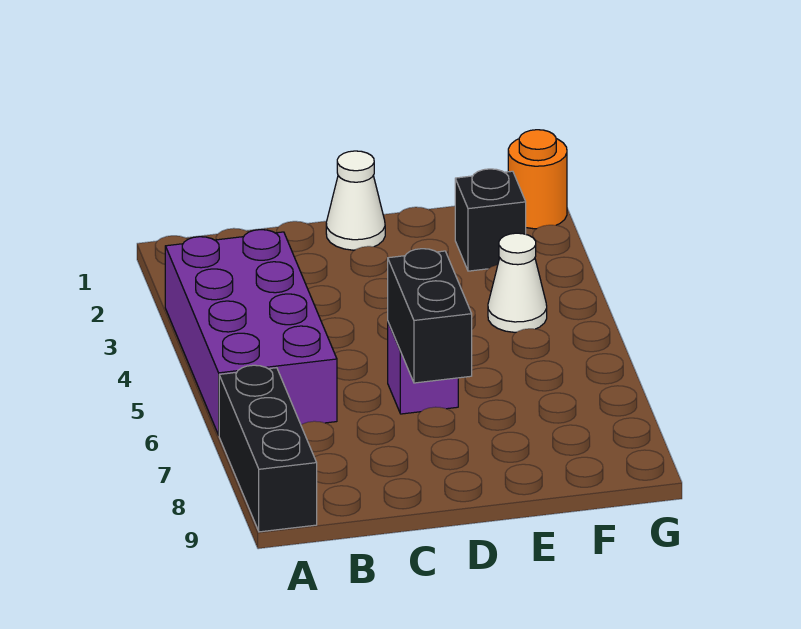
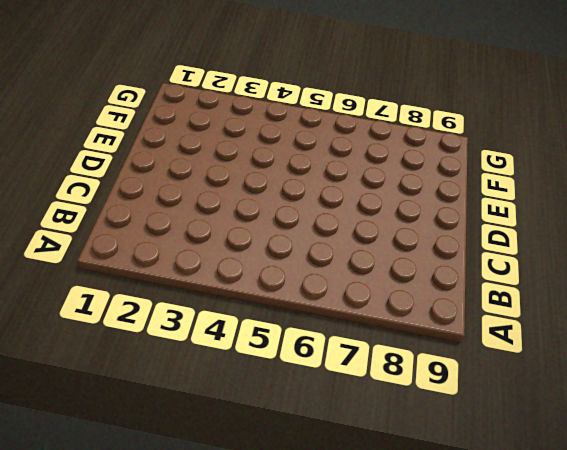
none -> purple 2x4 brick [165,230,337,435]
none -> black 1x3 brick [219,365,317,532]

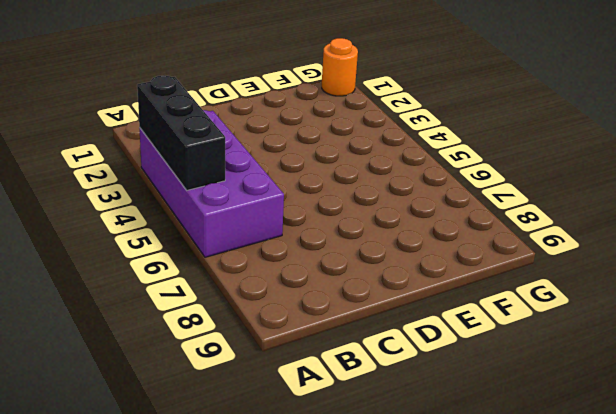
black 1x3 brick [137,75,225,190] -> black 1x3 brick moved to [219,365,317,532]
none -> white 1x1 cone [326,151,385,250]
none -> purple 1x1 brick [388,323,458,414]

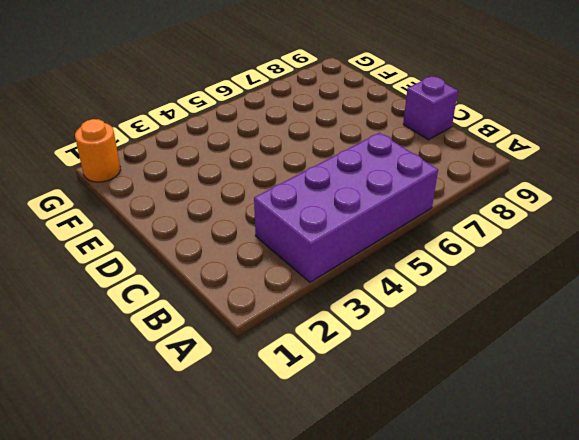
purple 1x1 brick [403,76,458,140] -> purple 1x1 brick moved to [388,323,458,414]
none -> black 1x3 brick [219,365,317,532]
none -> white 1x1 cone [326,151,385,250]

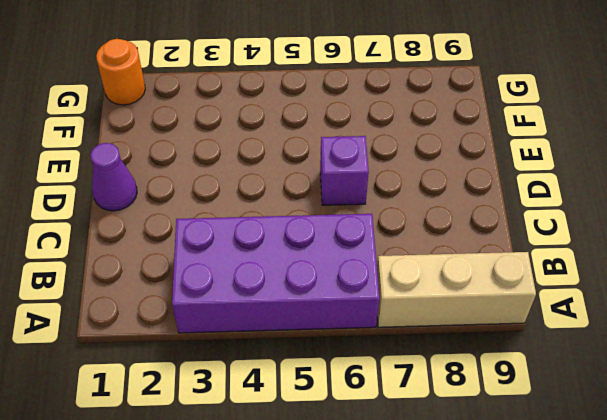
tan 1x3 brick [377,252,536,327] -> black 1x3 brick [219,365,317,532]
purple 1x1 cone [90,143,137,211] -> white 1x1 cone [326,151,385,250]
none -> black 1x1 brick [455,169,526,271]
none -> white 1x1 cone [488,233,547,332]

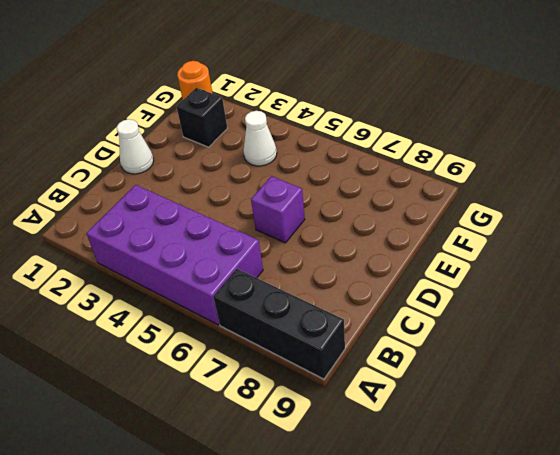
none -> black 1x2 brick [388,249,472,383]

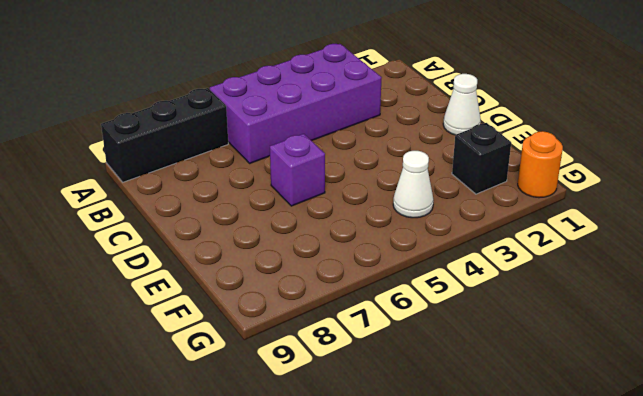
none -> black 1x2 brick [388,249,472,383]

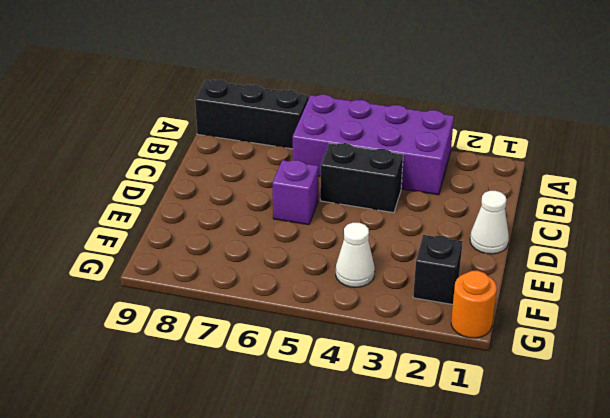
black 1x2 brick [320,143,403,213] -> black 1x2 brick moved to [388,249,472,383]

